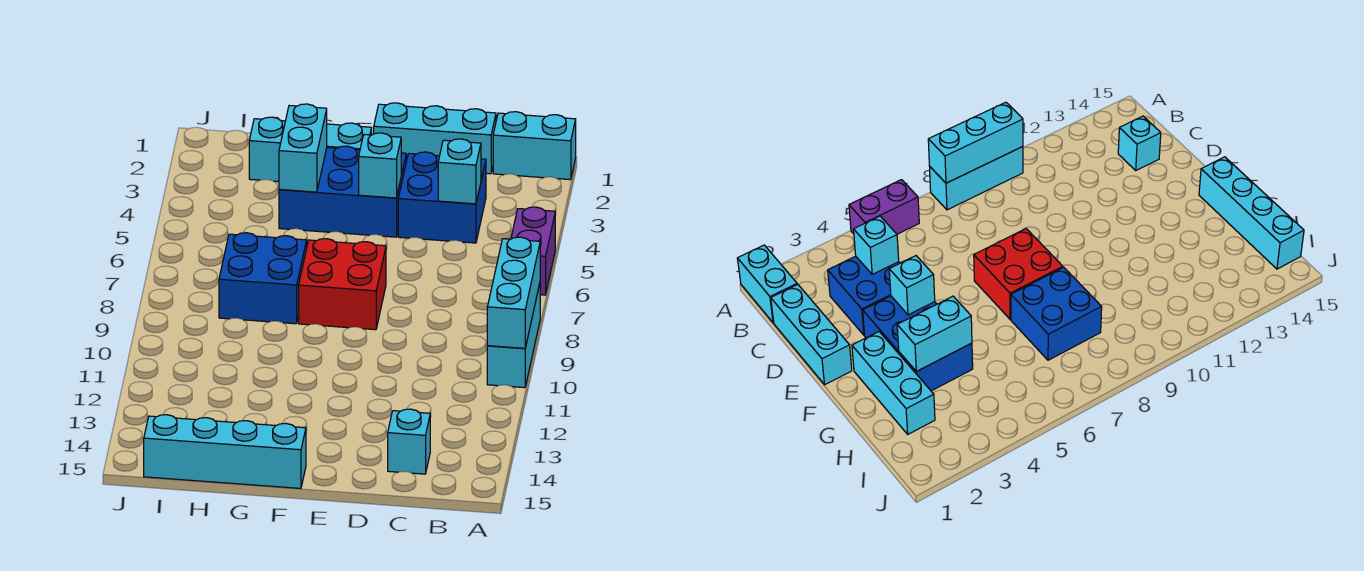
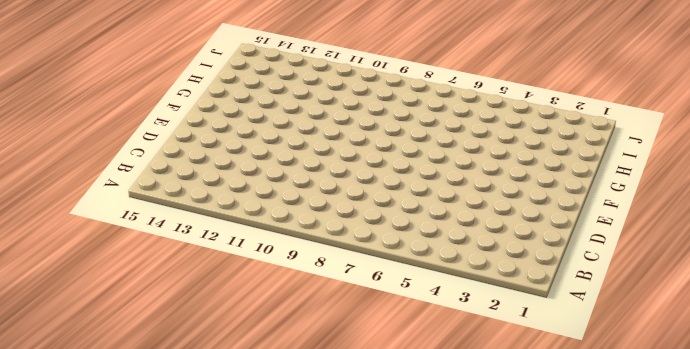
none -> cyan 1x2 brick [493,112,576,180]
none -> purple 1x2 brick [511,207,555,295]
none -> cyan 1x3 brick [487,284,540,388]

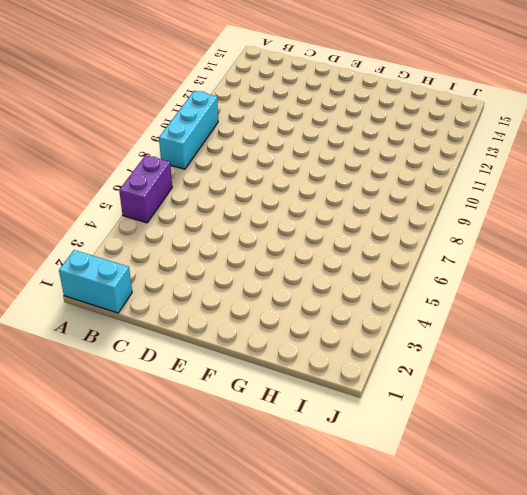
none -> cyan 1x3 brick [374,103,496,174]
none -> blue 2x2 brick [398,152,486,243]
none -> cyan 1x1 brick [388,409,430,474]

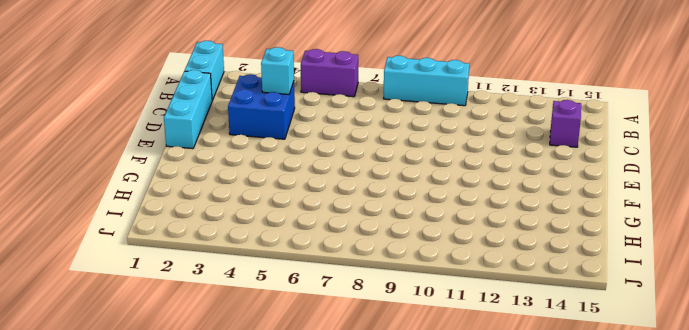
purple 1x1 brick [550,100,581,147] -> cyan 1x1 brick [388,409,430,474]
none -> blue 2x3 brick [279,146,406,237]
none -> red 2x2 brick [299,239,386,330]
none -> cyan 1x3 brick [249,117,372,182]

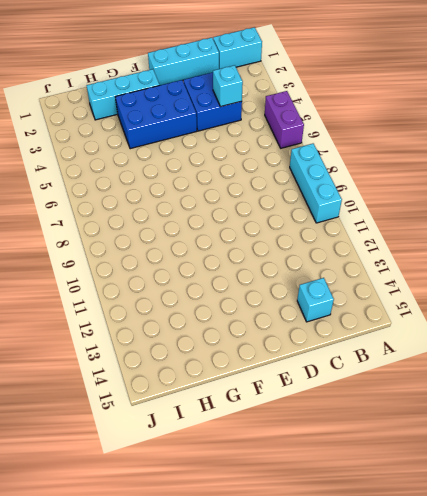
none -> red 2x2 brick [299,239,386,330]
none -> cyan 1x4 brick [144,415,306,488]
none -> blue 2x2 brick [219,233,307,324]

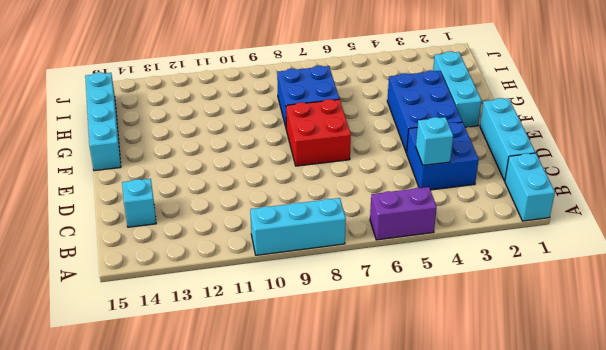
none -> cyan 1x3 brick [487,237,540,348]
none -> cyan 1x1 brick [359,133,401,198]
none -> cyan 1x2 brick [279,104,327,192]

